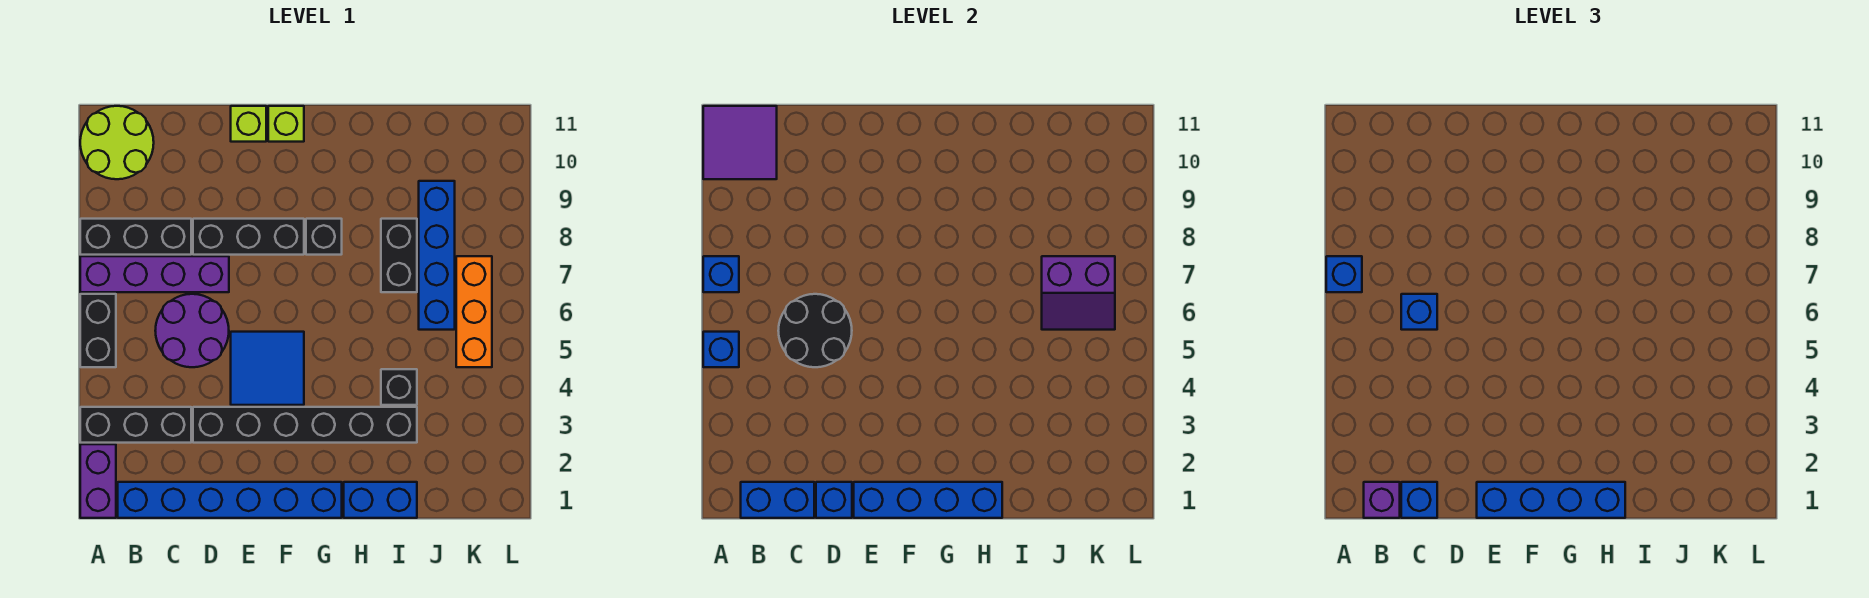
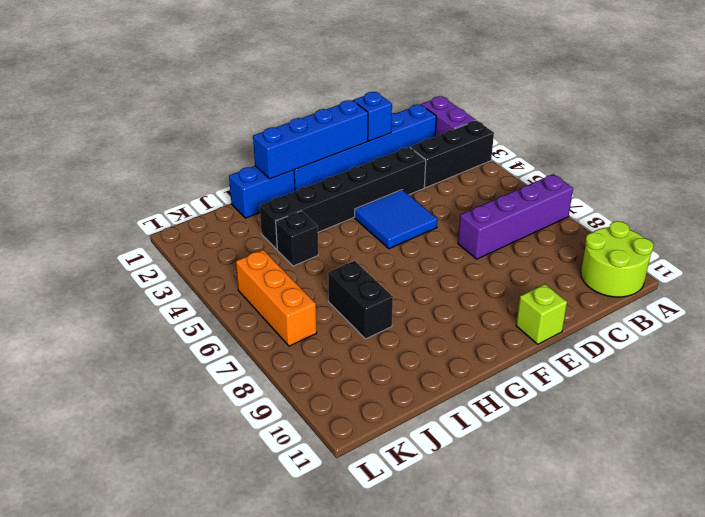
none -> black 1x2 brick [80,294,116,367]
none -> black 1x3 brick [80,219,191,255]
none -> purple 2x2 round brick [155,294,229,367]
none -> black 1x3 brick [193,219,304,255]

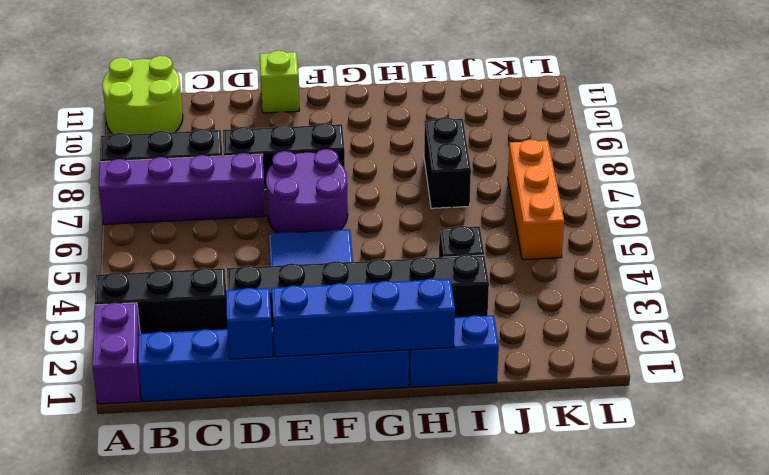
purple 2x2 round brick [266,149,348,233] -> purple 2x2 round brick moved to [155,294,229,367]
none -> black 1x2 brick [80,294,116,367]
none -> lime 1x1 brick [268,106,304,142]
none -> black 1x1 brick [306,219,342,255]
none -> blue 1x4 brick [419,181,455,330]

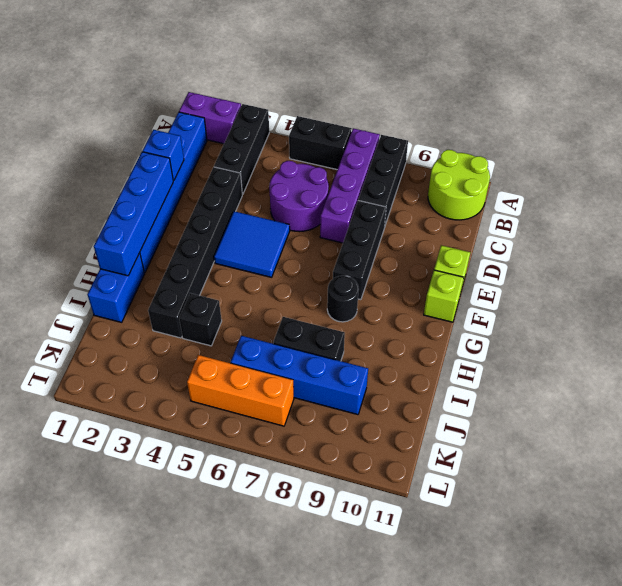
black 1x1 round brick [327,276,359,322] -> black 1x1 brick [306,219,342,255]
none -> blue 1x1 brick [703,332,739,367]
none -> blue 1x1 brick [703,256,739,292]
none -> purple 2x2 tile [703,106,777,179]
none -> blue 1x2 brick [741,482,814,518]

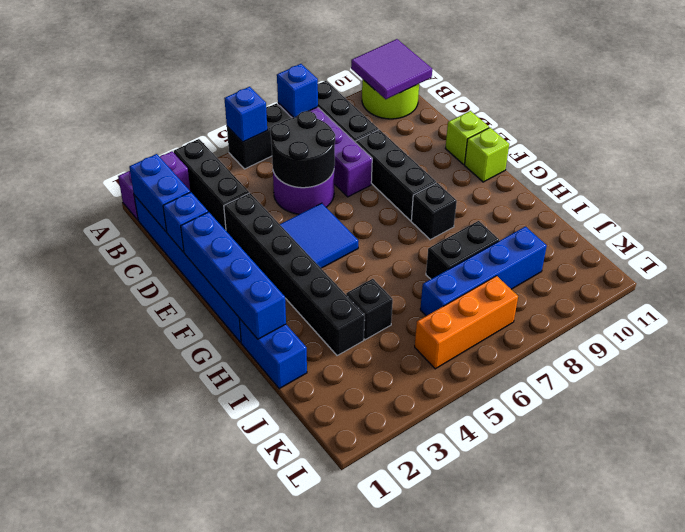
none -> purple 2x2 slope [1042,256,1115,330]
none -> blue 1x1 brick [1326,256,1362,292]
none -> purple 1x1 brick [1364,482,1400,518]
none -> blue 1x1 brick [1401,482,1437,518]

